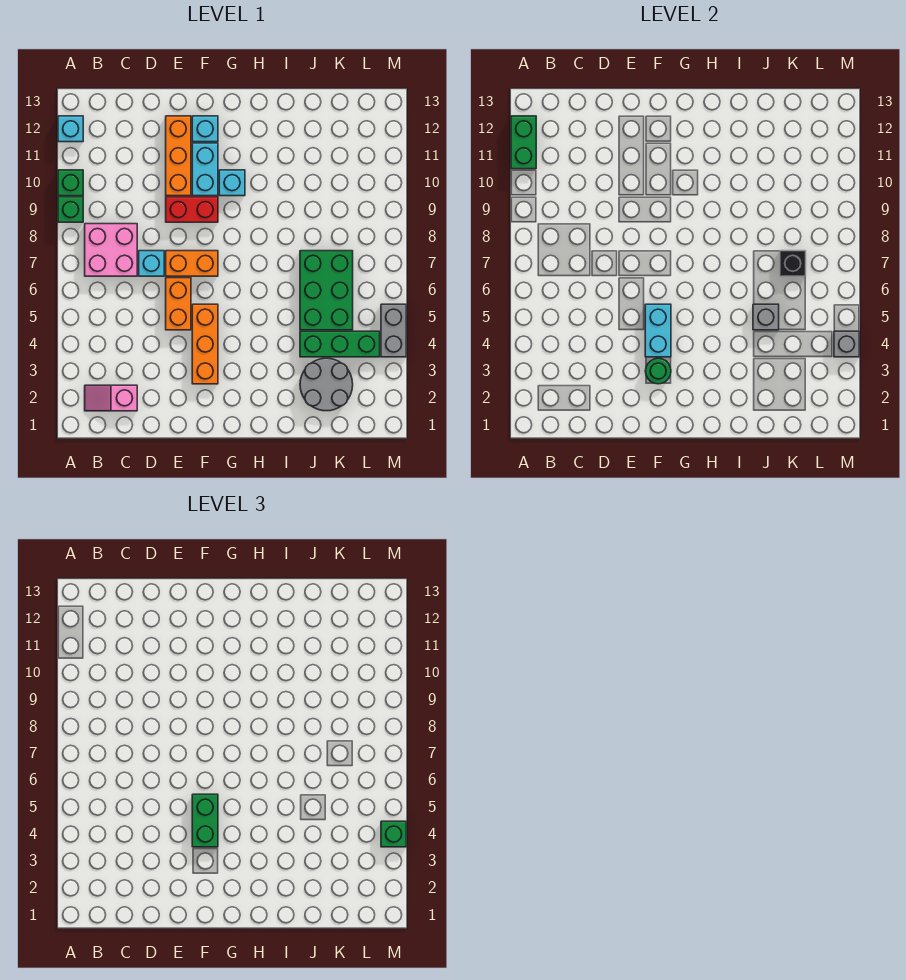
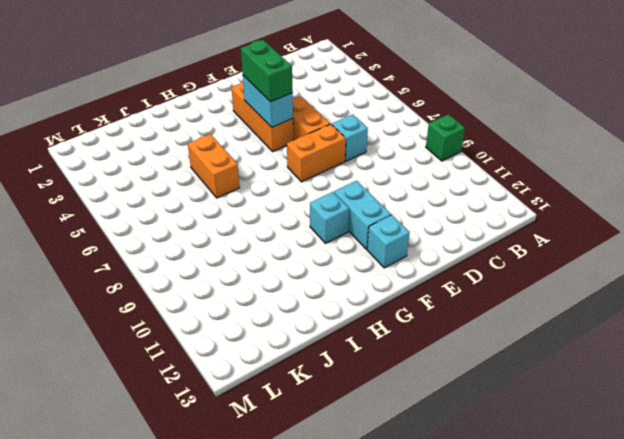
orange 1x2 brick [188,134,240,198] -> none
none -> green 1x1 brick [58,170,83,196]
none -> cyan 1x1 brick [58,116,83,142]
none -> pink 1x2 slope [85,385,137,411]

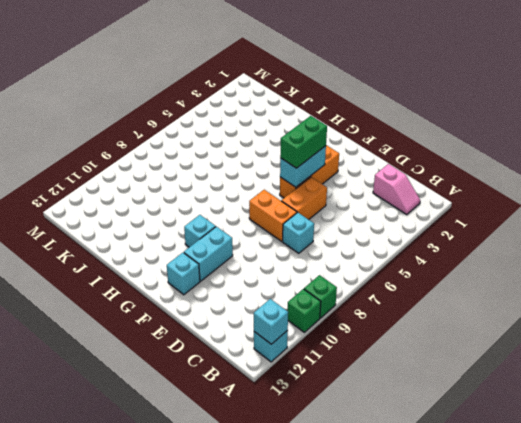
cyan 1x1 brick [254,299,288,344] -> green 1x2 brick [511,116,536,169]
none -> pink 2x2 brick [85,224,137,276]
none -> red 1x2 brick [166,197,218,222]
none -> orange 1x3 brick [166,116,191,196]

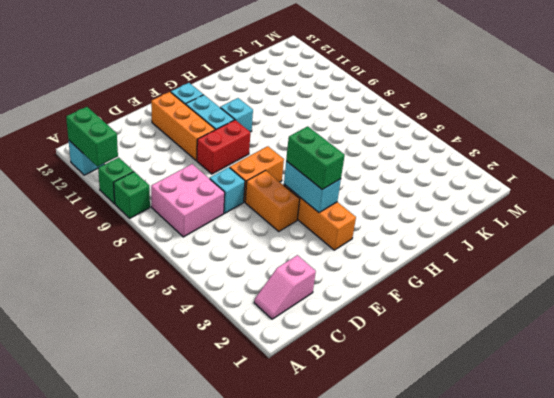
none -> grey 2x2 round brick [300,358,353,411]
none -> green 1x3 brick [300,331,380,357]
none -> green 2x3 brick [300,251,353,330]

